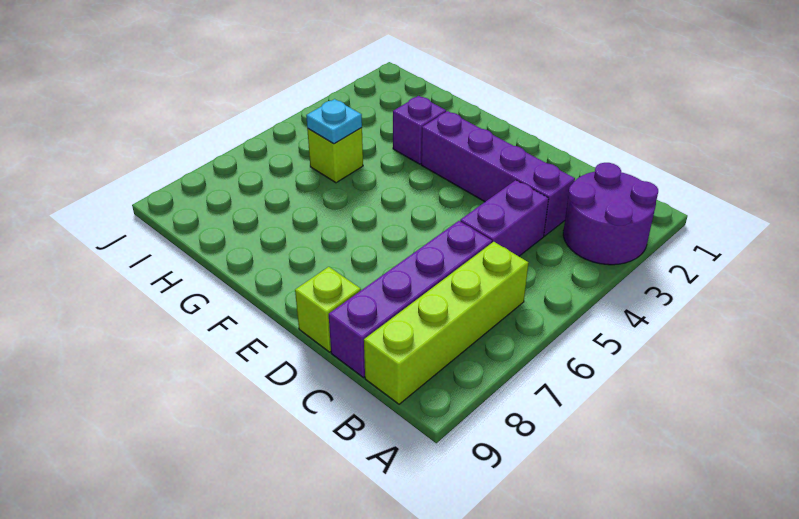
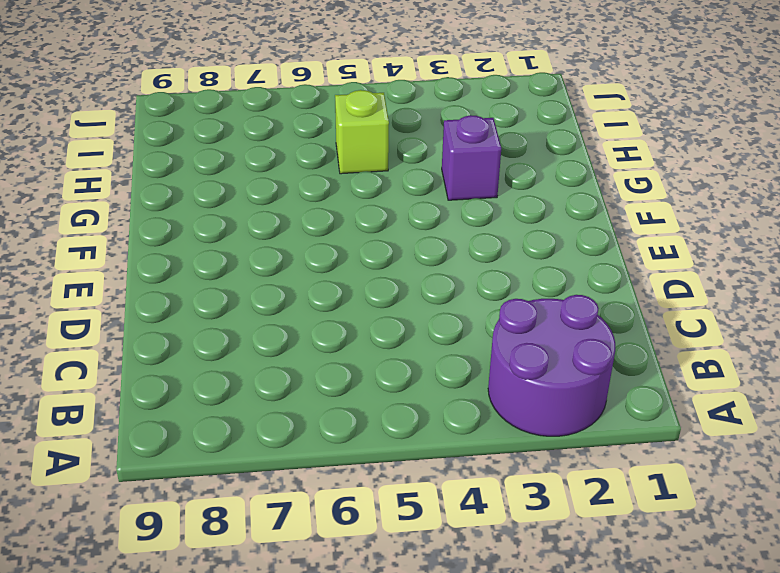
none -> lime 1x4 brick [364,242,528,404]
none -> purple 1x4 brick [421,111,575,236]

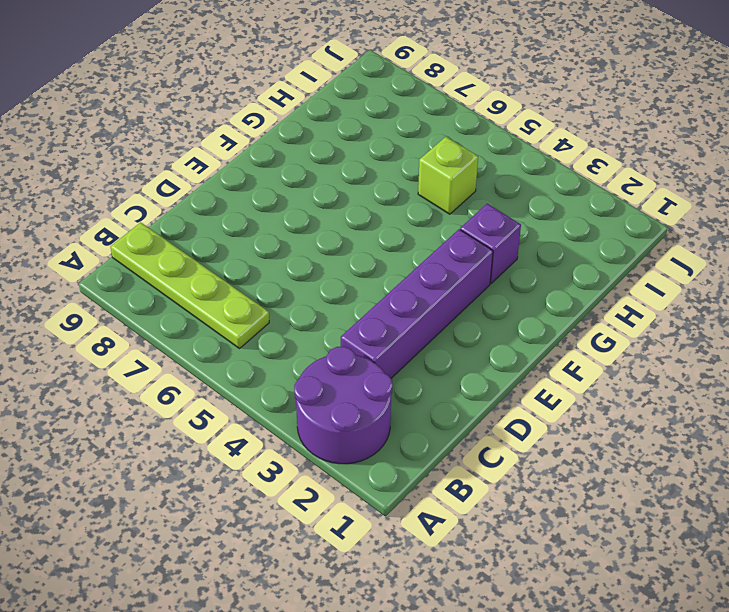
lime 1x4 plate [111,222,269,348] -> lime 1x4 brick [364,242,528,404]
none -> purple 1x2 brick [460,180,549,256]
none -> purple 1x4 brick [329,221,492,378]

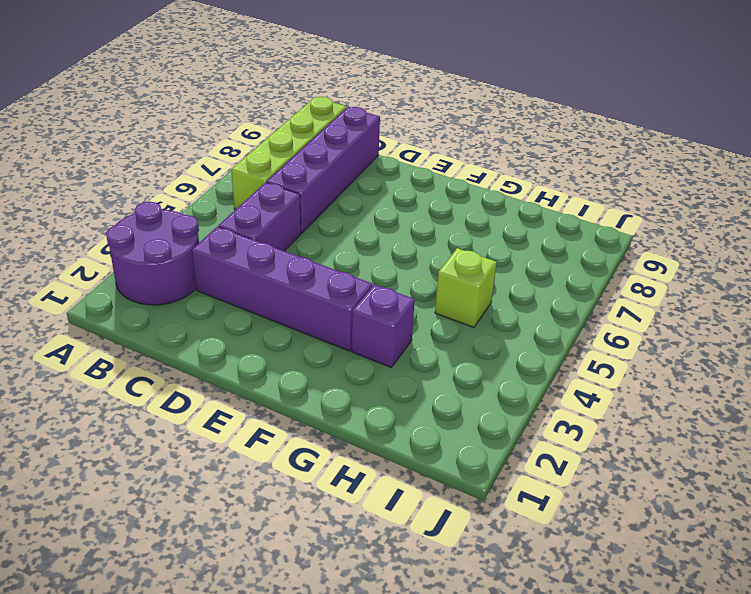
none -> lime 1x1 brick [295,267,361,352]
none -> cyan 1x1 plate [306,99,362,144]

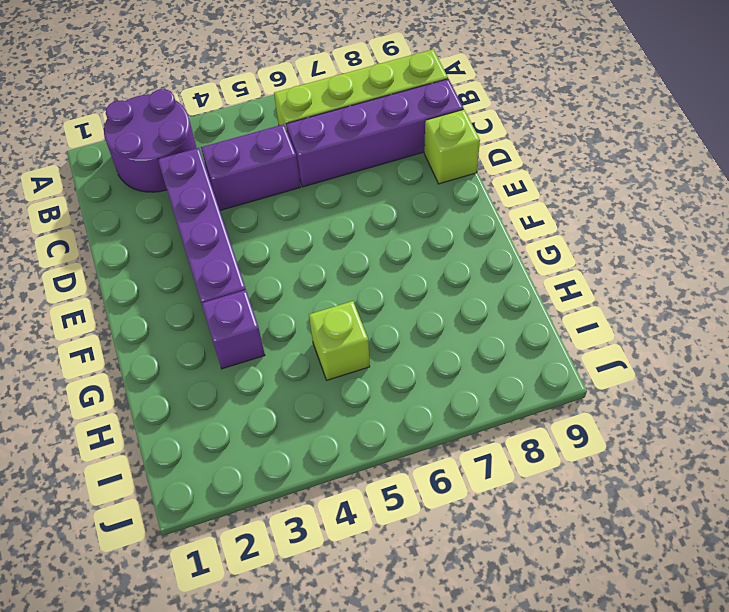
none -> cyan 1x1 plate [306,99,362,144]

